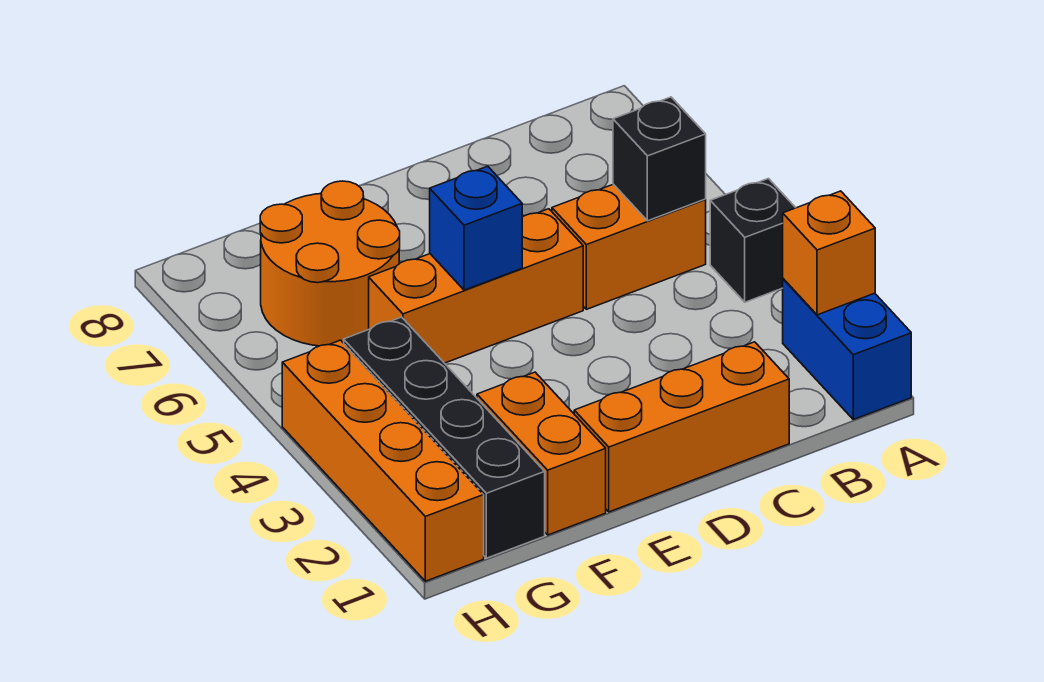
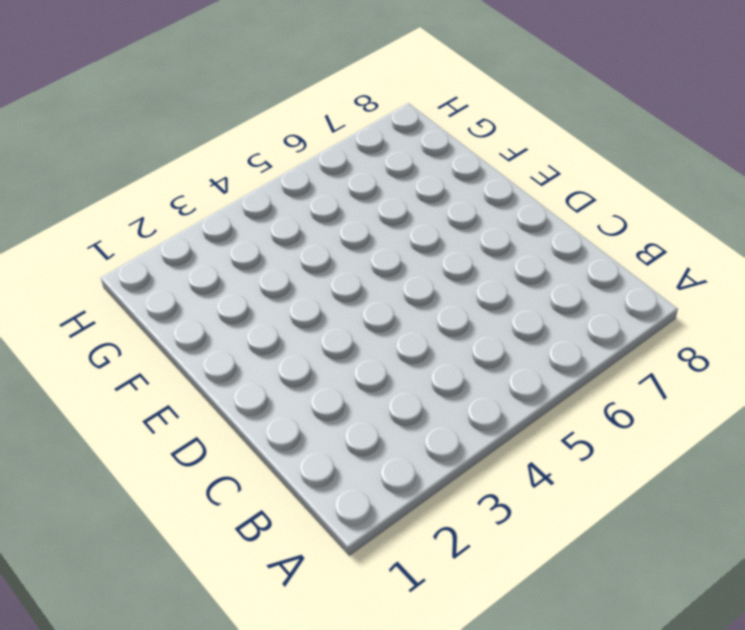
none -> blue 1x2 brick [783,279,911,419]
none -> black 1x1 brick [710,179,795,302]
none -> orange 1x2 brick [552,184,706,309]

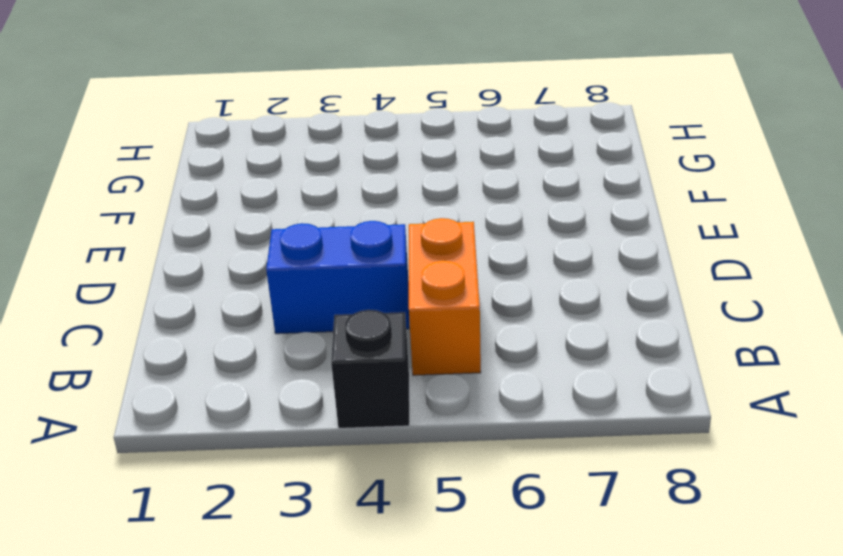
blue 1x2 brick [266,221,409,334] -> blue 1x2 brick moved to [783,279,911,419]
none -> orange 1x3 brick [574,342,789,512]
none -> orange 1x3 brick [369,209,583,363]
none -> orange 1x2 brick [477,372,606,535]

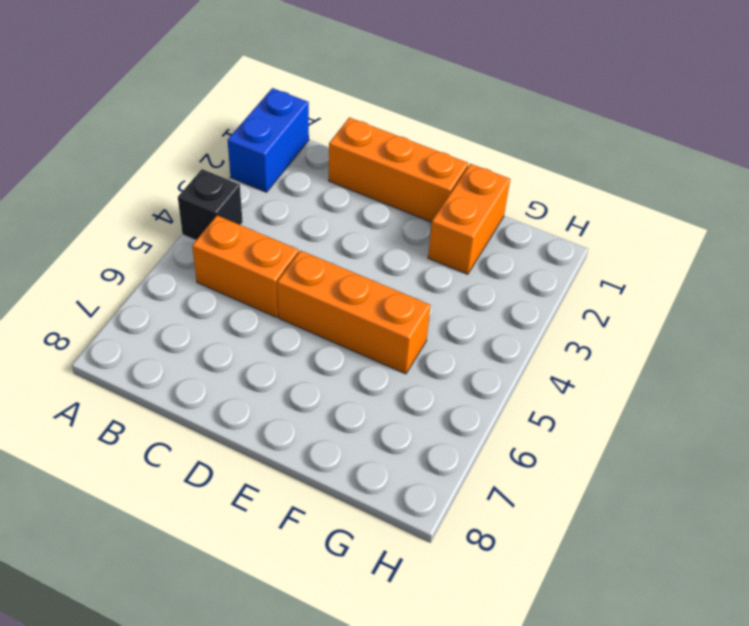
none -> orange 2x2 round brick [260,181,400,346]
none -> black 1x4 brick [344,317,545,558]
none -> orange 1x4 brick [282,340,484,581]

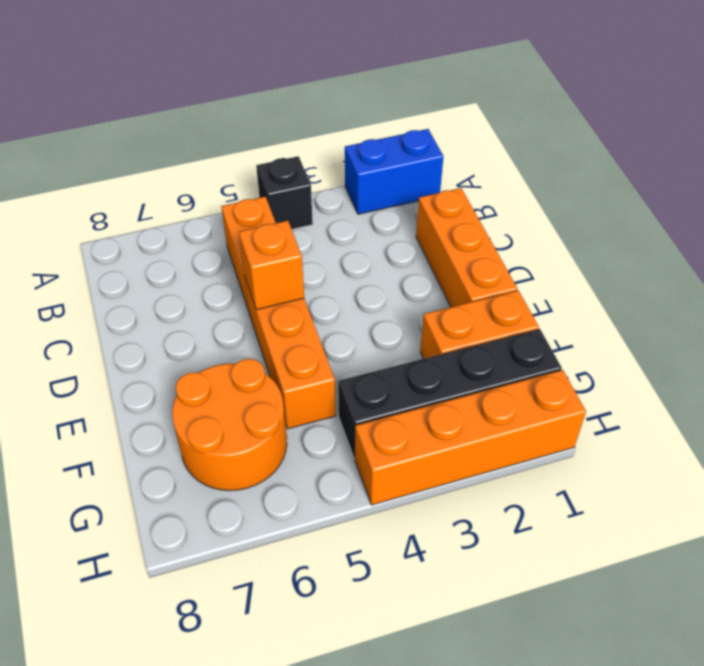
orange 1x1 brick [239,221,304,310] -> orange 1x1 brick moved to [783,191,875,315]
none -> black 1x1 brick [613,97,706,221]
none -> blue 1x1 brick [430,166,522,290]

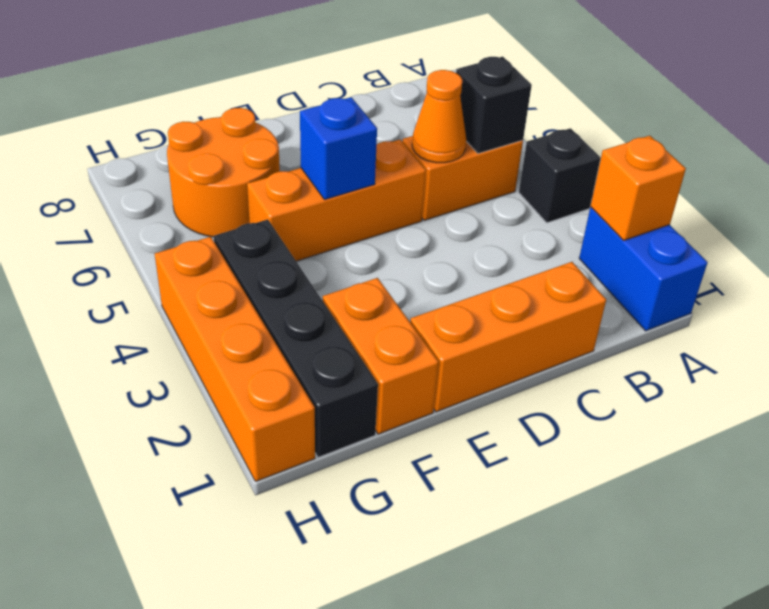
orange 1x1 cone [412,70,466,163] -> none

